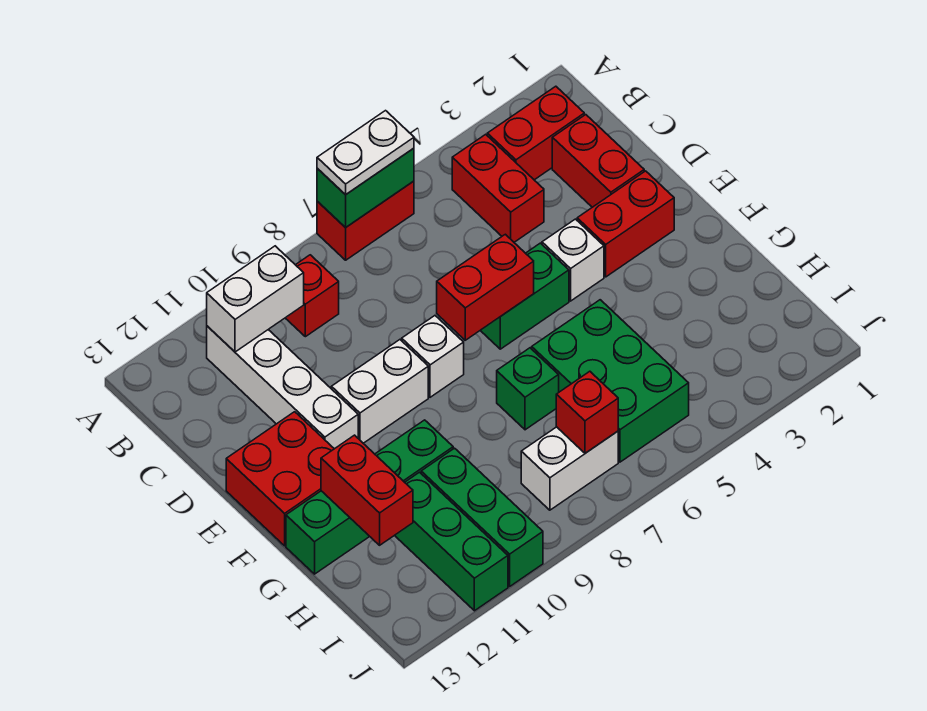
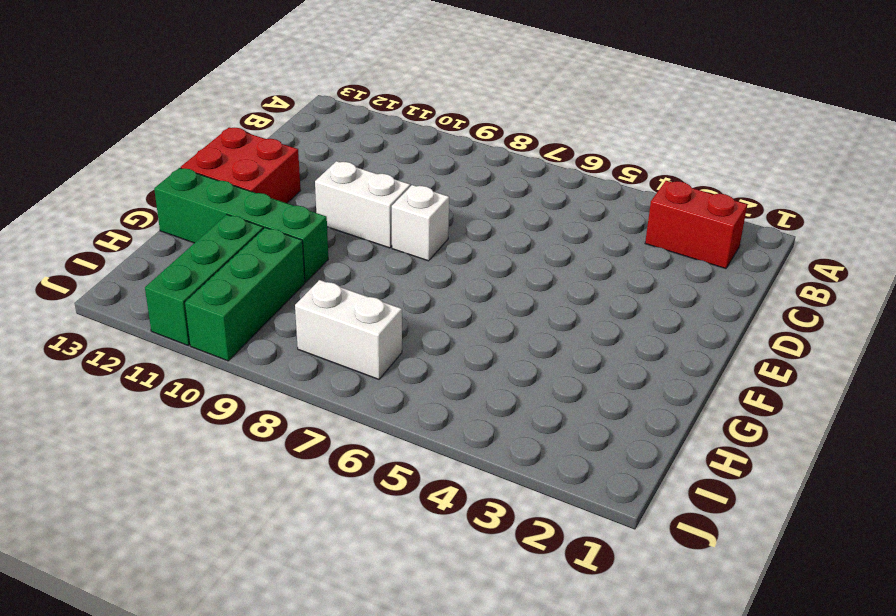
none -> red 1x2 brick [317,181,414,260]
none -> red 1x2 brick [452,134,544,242]
none -> red 1x1 brick [286,255,339,337]

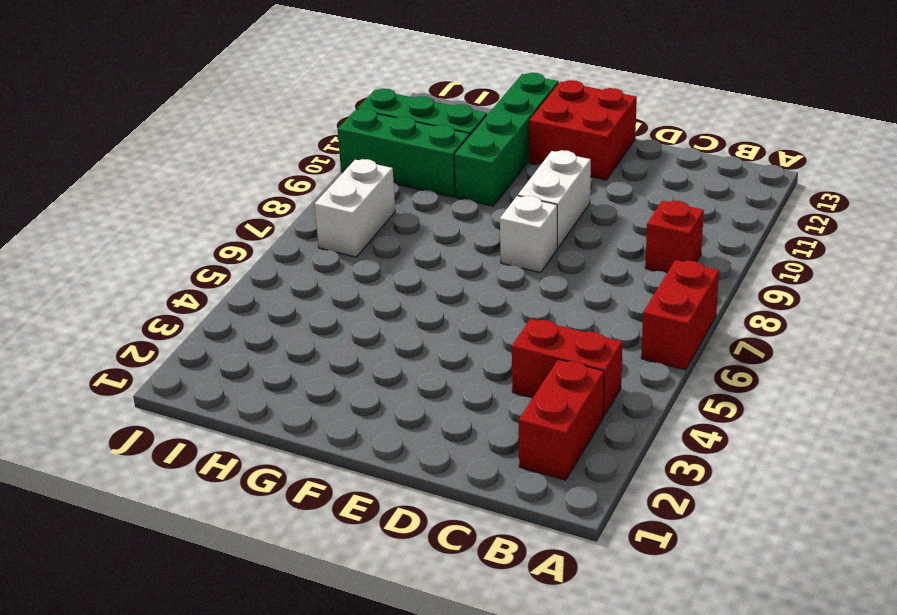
none -> white 1x4 brick [207,326,358,449]
none -> red 1x2 brick [552,115,644,207]
none -> red 1x2 brick [577,171,674,277]

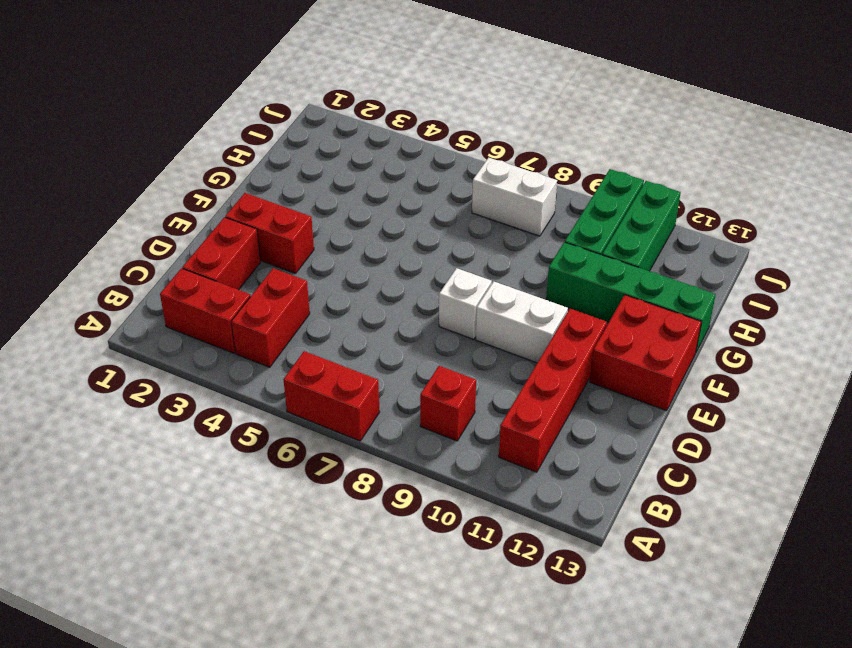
red 1x4 brick [499,309,607,472] -> white 1x4 brick [207,326,358,449]
none -> white 1x1 brick [542,219,604,301]
none -> green 1x2 brick [480,243,569,349]
none -> green 2x3 brick [532,300,689,462]

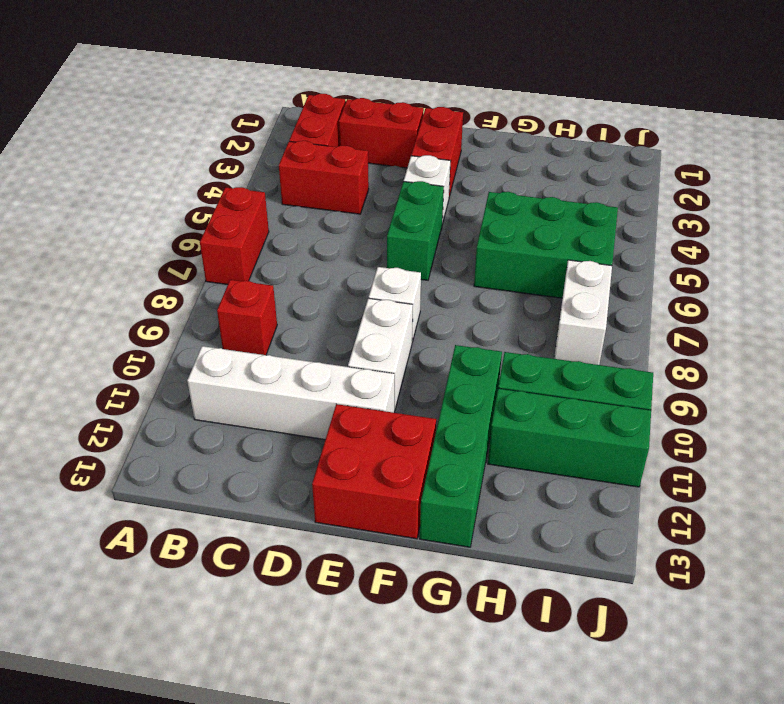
none -> green 1x1 brick [497,348,559,430]
none -> green 1x2 brick [317,148,414,228]
none -> white 1x2 brick [207,246,304,352]

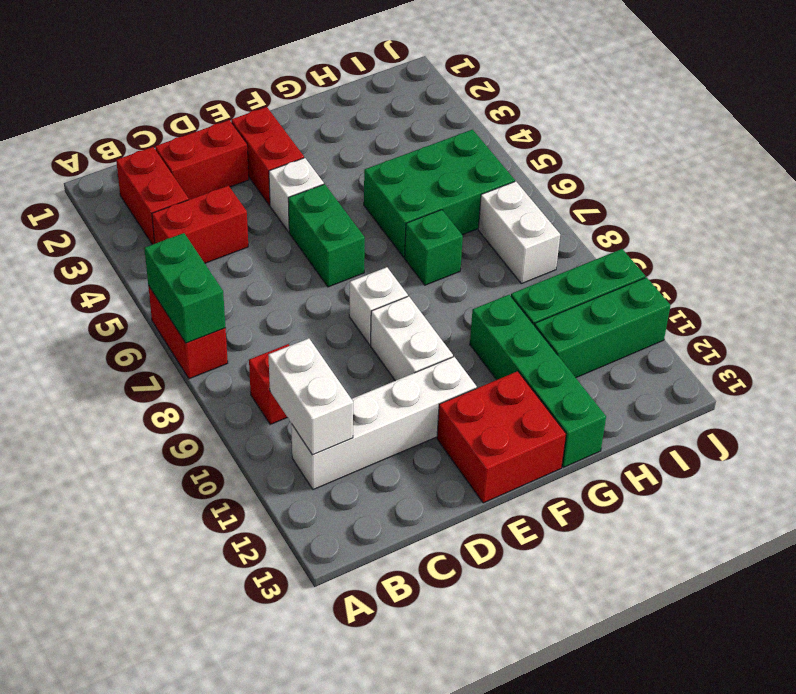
none -> red 1x2 brick [437,234,534,340]
none -> red 1x2 brick [321,435,413,545]
none -> red 1x1 brick [556,371,618,453]

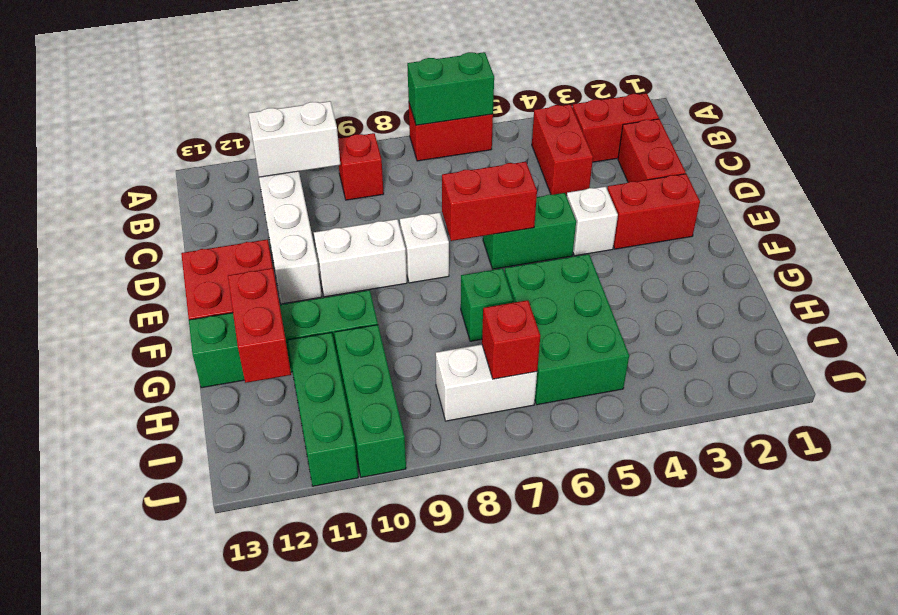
none -> white 1x2 plate [317,111,414,195]

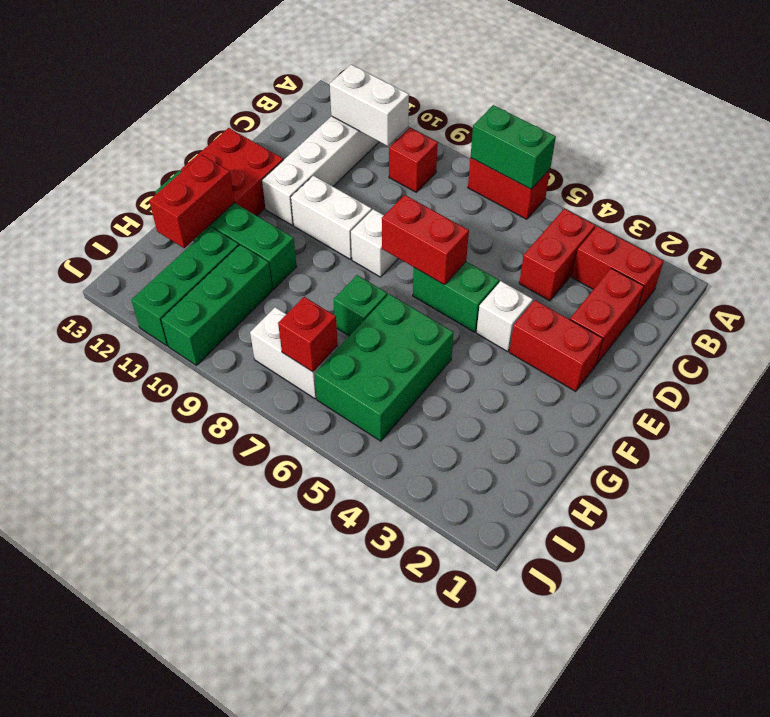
none -> white 1x2 plate [317,111,414,195]

